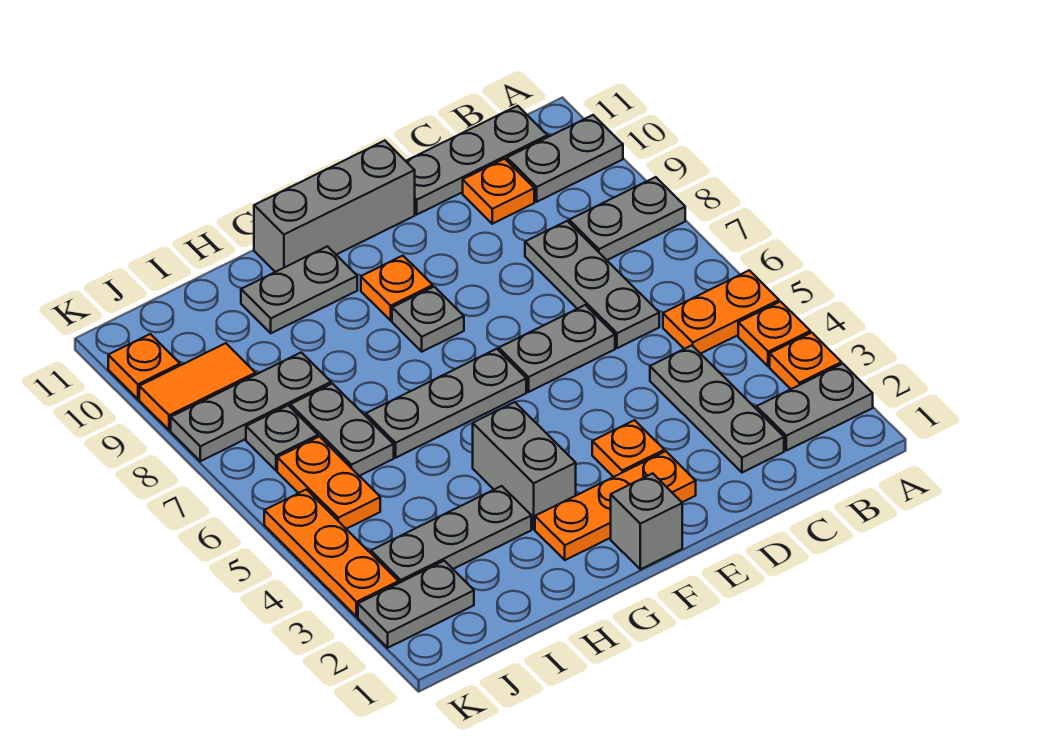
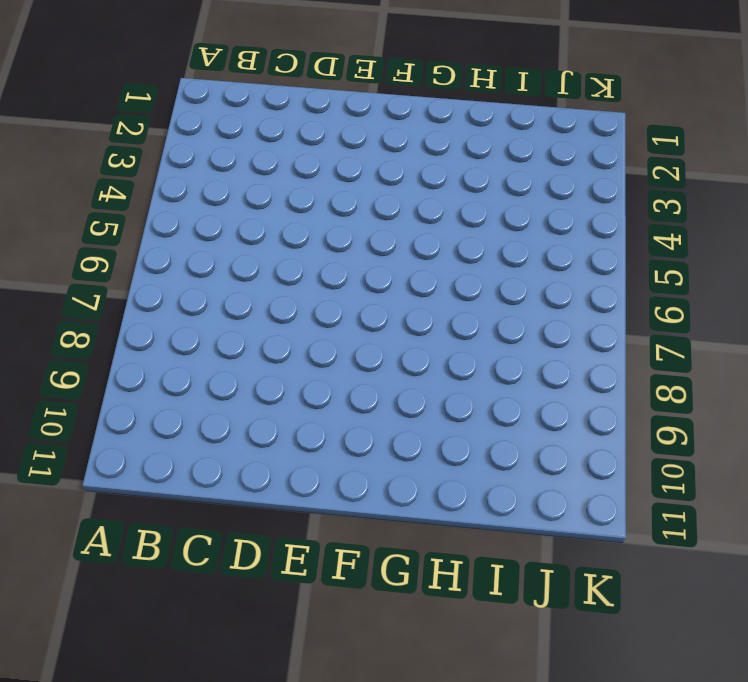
none -> grey 1x2 plate [757,364,873,451]
none -> orange 1x1 plate [770,333,842,389]
none -> orange 1x1 plate [738,302,810,367]

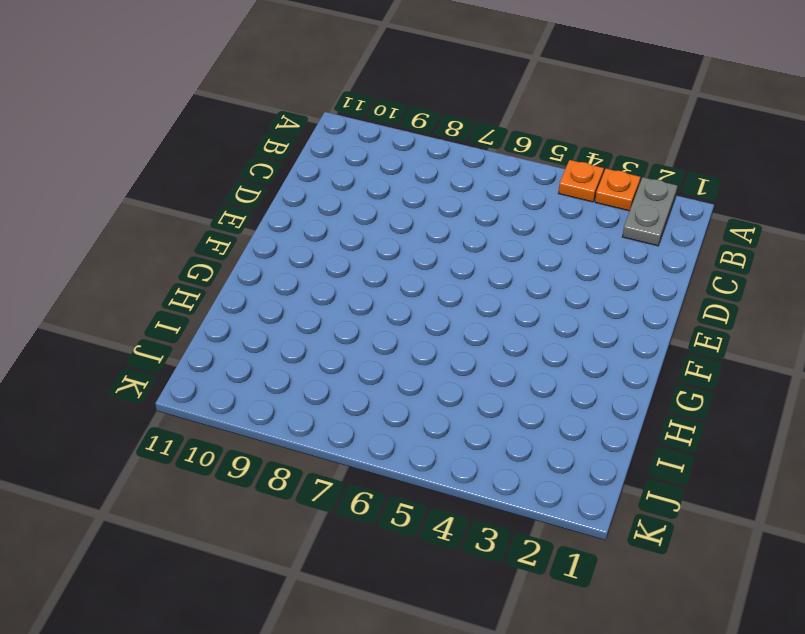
none -> orange 1x2 plate [663,270,779,354]
none -> grey 1x2 plate [569,177,685,260]
none -> grey 1x2 plate [507,115,623,202]

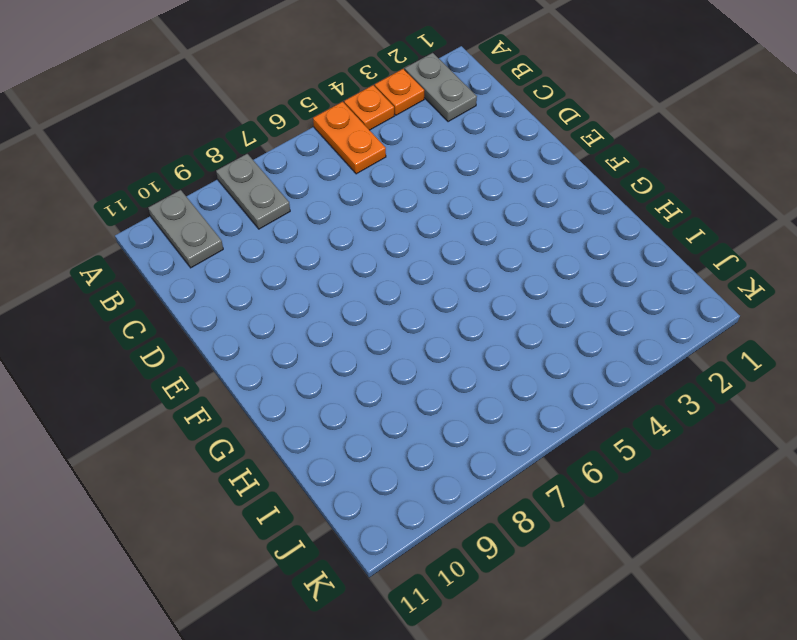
none -> grey 1x3 plate [406,106,548,214]
none -> grey 1x3 plate [650,345,784,473]
none -> grey 1x3 plate [525,221,659,348]

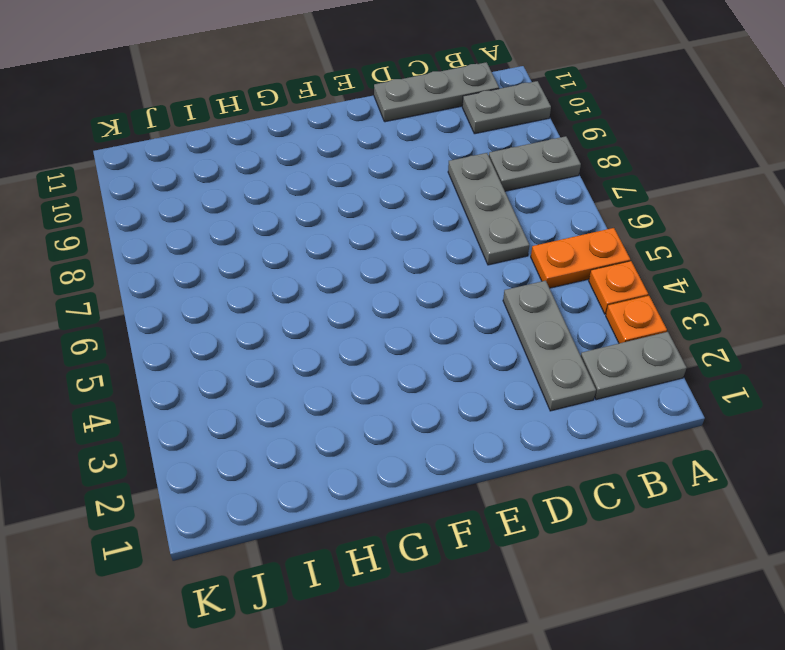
none -> orange 1x1 plate [463,159,534,224]
none -> grey 1x2 plate [499,305,615,392]
none -> orange 1x3 plate [535,451,696,560]

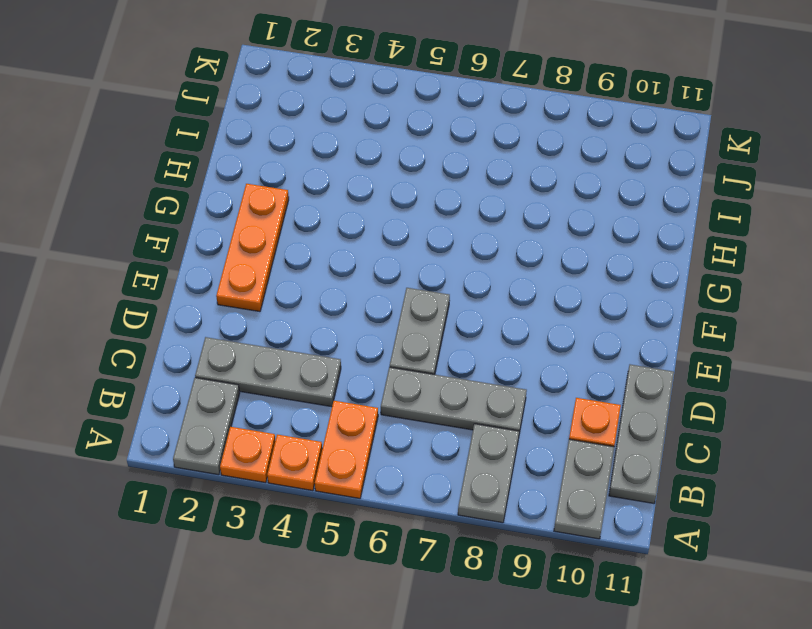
none -> orange 1x1 plate [592,420,664,477]
none -> grey 1x3 brick [254,141,415,272]
none -> grey 1x1 brick [611,473,682,569]

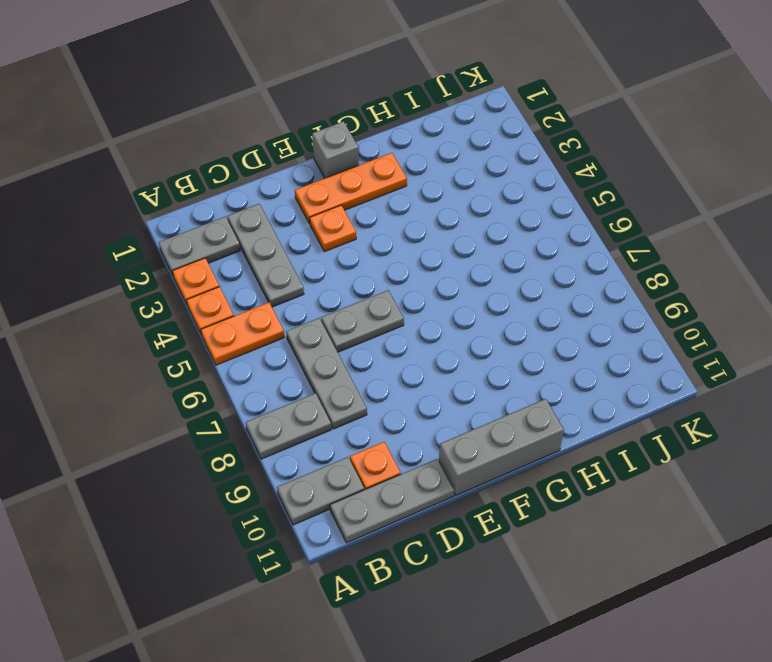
none -> grey 1x3 plate [366,349,526,458]
none -> grey 1x1 plate [392,287,464,352]
none -> orange 1x1 plate [361,256,433,320]

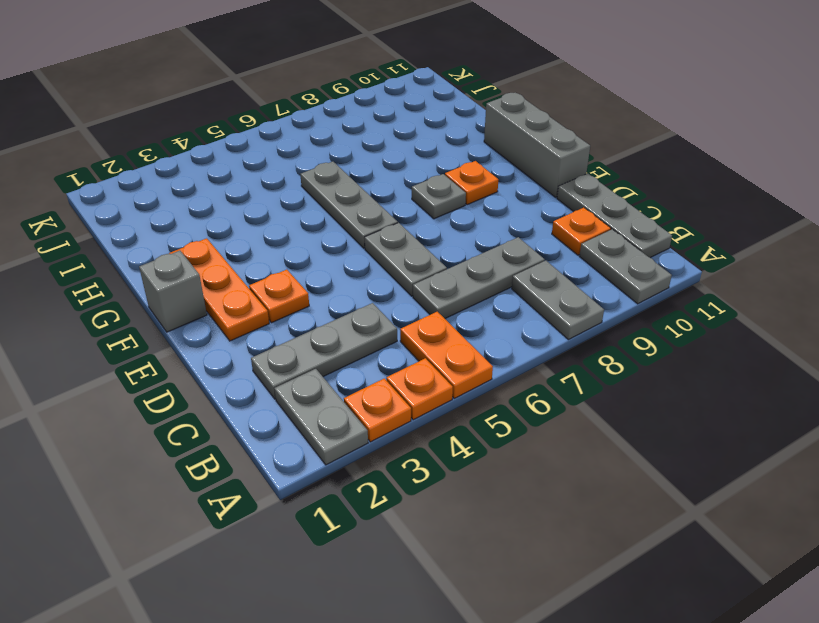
none -> grey 1x2 brick [473,402,576,529]
none -> grey 1x2 plate [241,246,357,333]
none -> grey 1x3 plate [371,486,531,583]

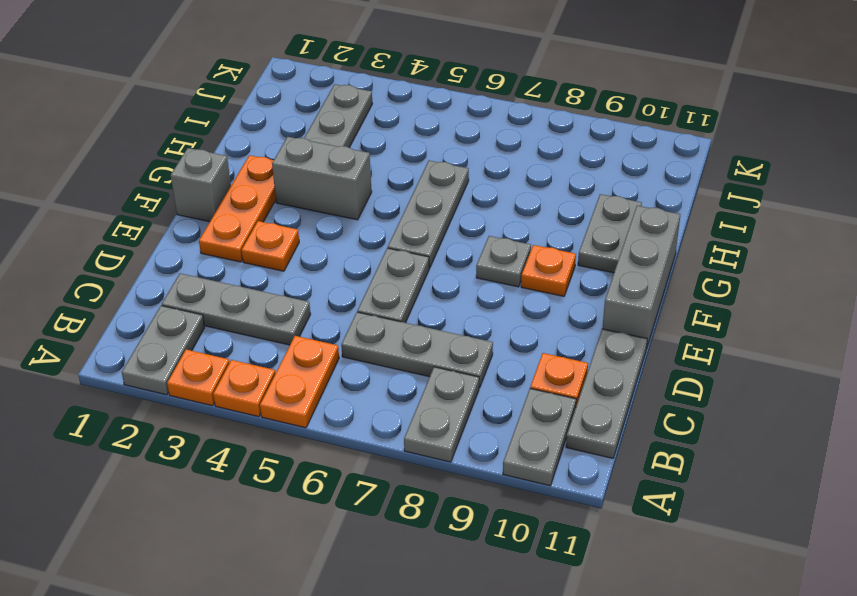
none -> grey 1x2 plate [290,384,394,476]
none -> grey 1x3 plate [171,352,331,461]
none -> grey 1x2 plate [358,561,474,648]

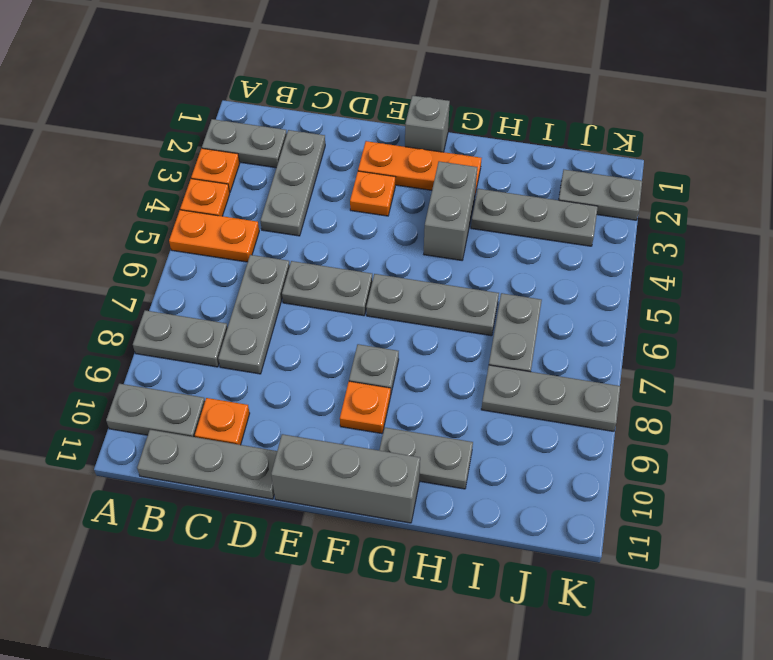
none -> orange 1x2 plate [277,437,380,529]
none -> grey 1x1 plate [246,405,318,470]
none -> orange 1x2 tile [139,343,256,430]

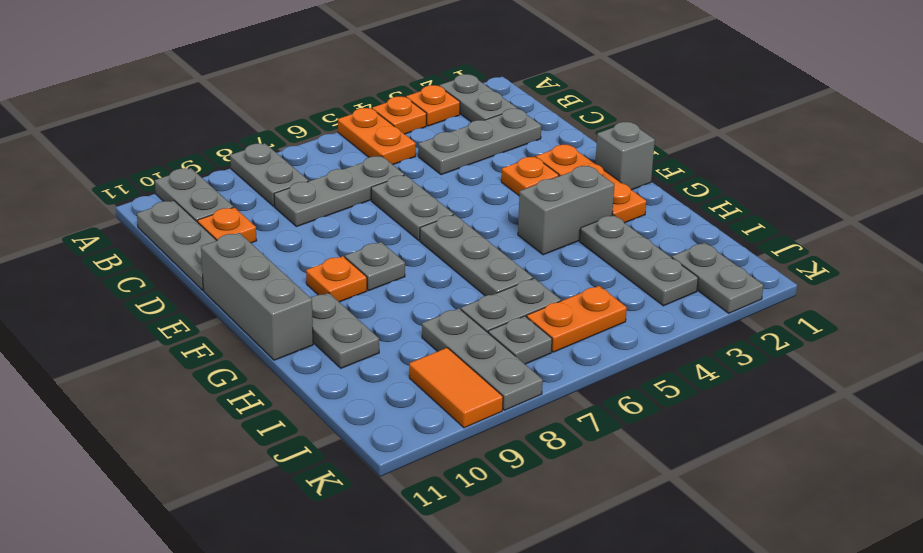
none -> orange 1x3 plate [264,489,399,617]
none -> orange 1x1 plate [108,334,180,399]

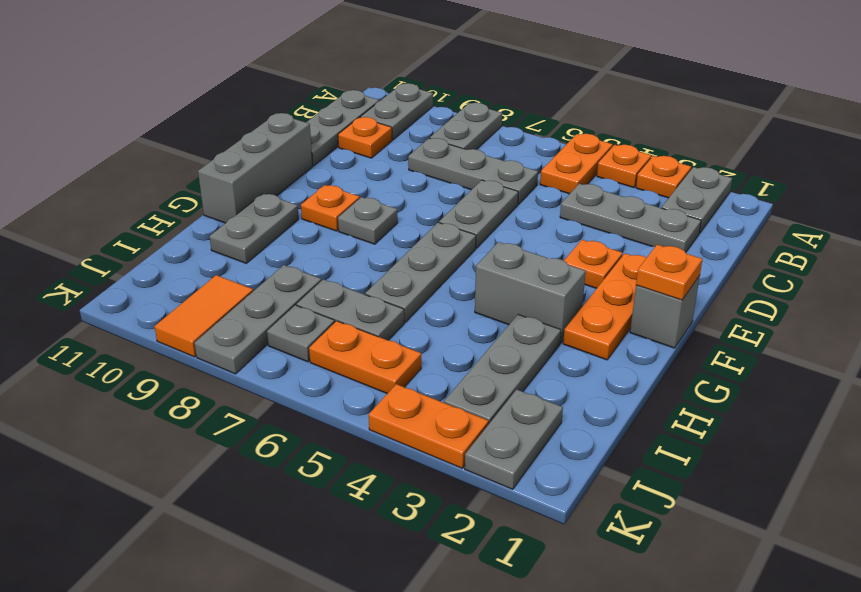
orange 1x1 plate [636,245,702,300] -> orange 1x1 plate moved to [108,334,180,399]
orange 1x2 plate [369,384,489,468] -> orange 1x3 plate [264,489,399,617]

